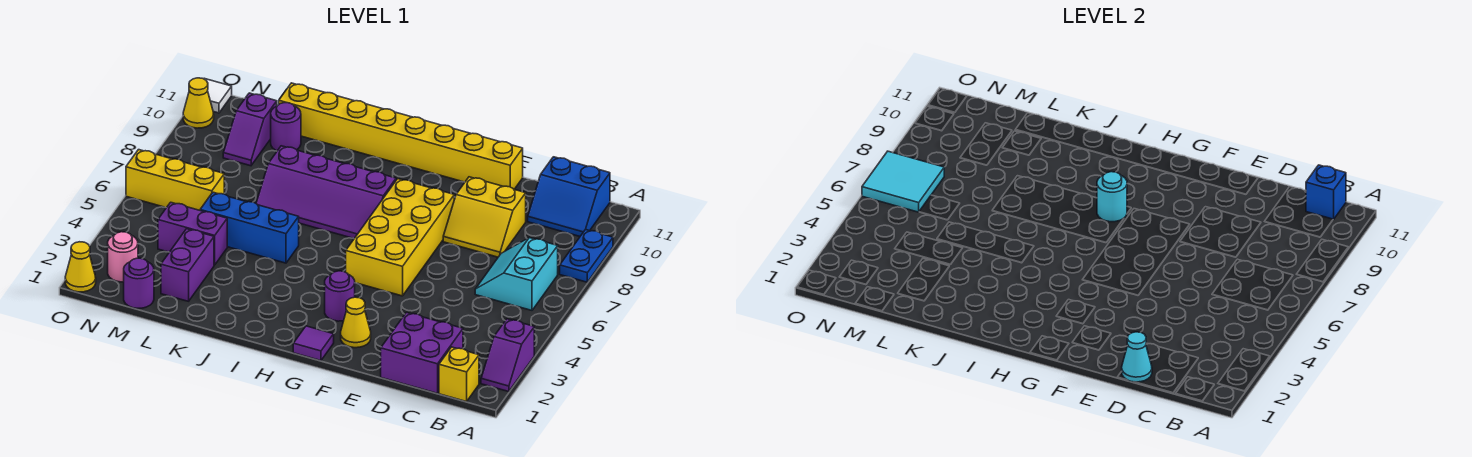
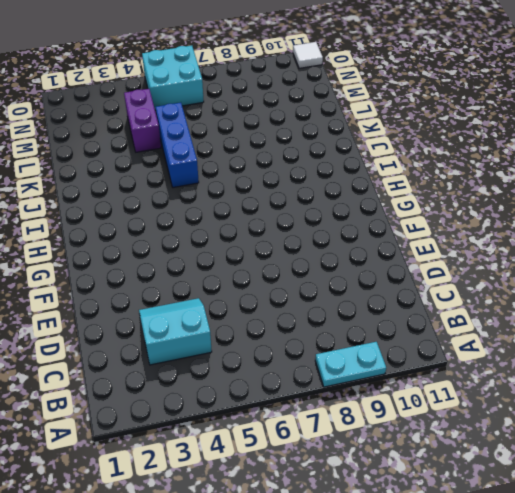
cyan 1x2 plate [315,342,386,387] -> blue 1x2 plate [560,229,613,282]
cyan 2x2 slope [139,298,212,365] -> cyan 2x2 slope moved to [475,238,558,310]
cyan 2x2 brick [142,46,204,110] -> yellow 1x3 brick [126,150,224,210]
none -> purple 1x2 slope [481,319,534,392]
none -> yellow 1x1 brick [439,347,479,402]
none -> blue 2x2 slope [528,157,610,236]

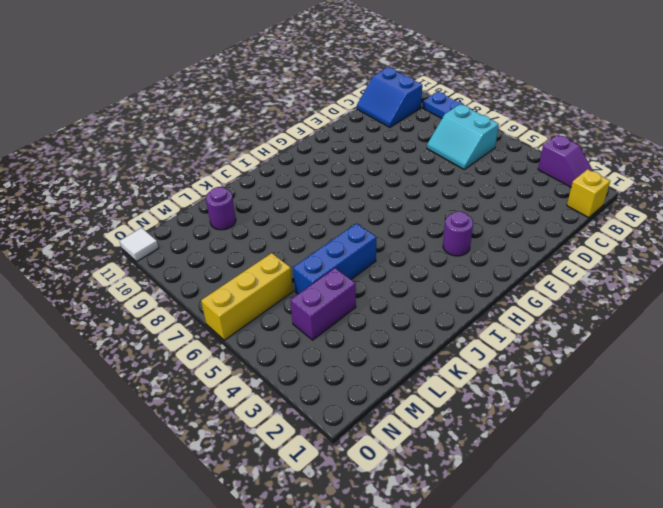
blue 2x2 slope [357,67,422,127] -> blue 2x2 slope turned to [528,157,610,236]
none -> purple 2x2 brick [381,313,463,393]
none -> yellow 2x2 slope [443,177,526,257]
none -> yellow 1x8 brick [279,83,523,189]

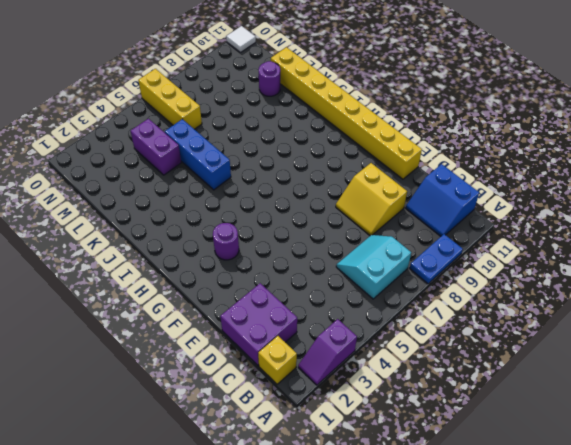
none -> yellow 1x1 cone [341,297,371,348]
none -> yellow 2x4 brick [346,179,454,296]
none -> purple 1x1 tile [293,326,334,361]

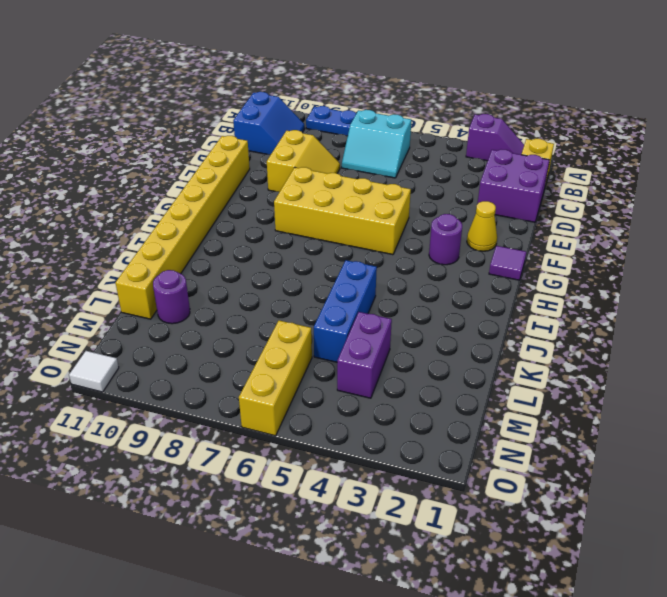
none -> purple 2x4 slope [256,146,396,238]
none -> purple 1x2 brick [161,229,214,301]
none -> purple 1x1 round brick [124,258,154,308]

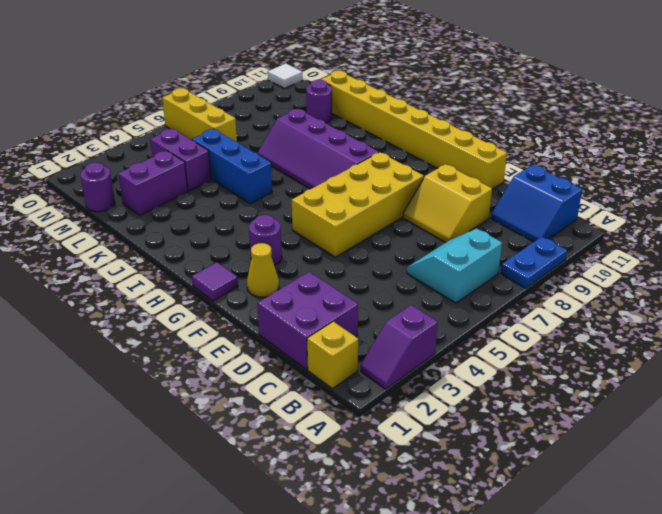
none -> purple 1x2 slope [223,93,277,166]
none -> pink 1x1 round brick [108,232,138,282]
none -> yellow 1x1 cone [65,242,96,292]

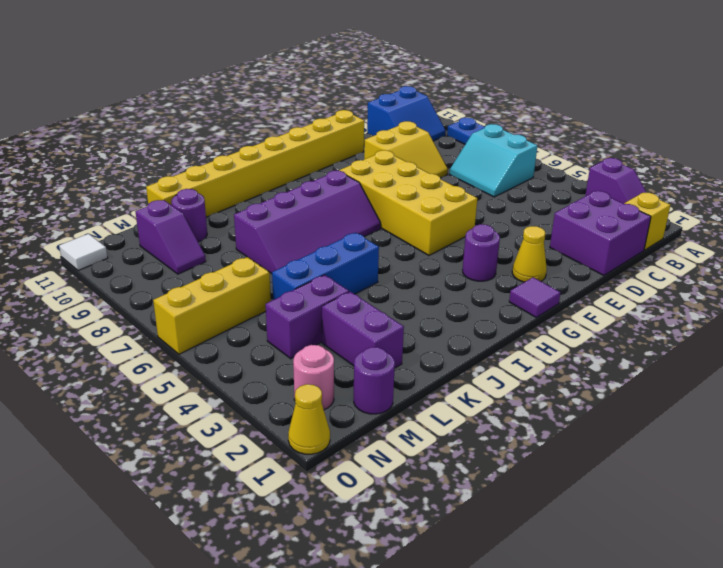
none -> yellow 1x1 cone [183,78,214,128]
none -> blue 1x1 brick [1306,165,1346,219]
none -> cyan 1x1 cone [1122,332,1152,382]

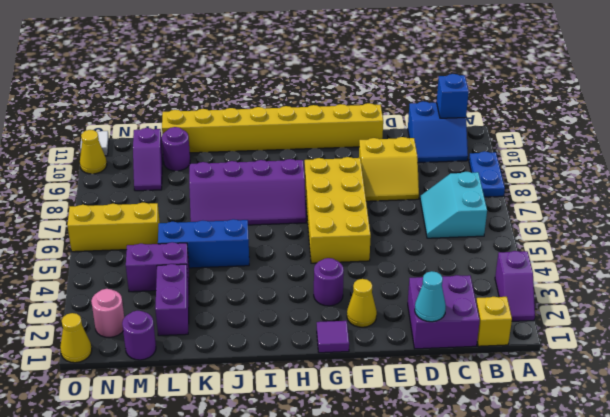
none -> cyan 1x1 round brick [1097,172,1127,222]
none -> cyan 2x2 tile [862,151,944,212]

